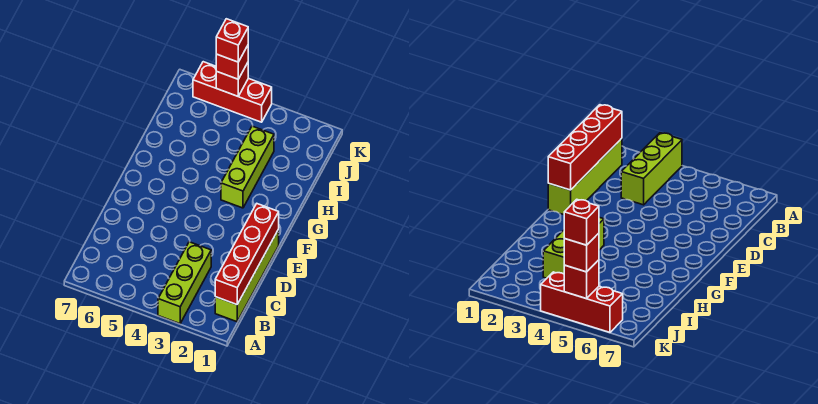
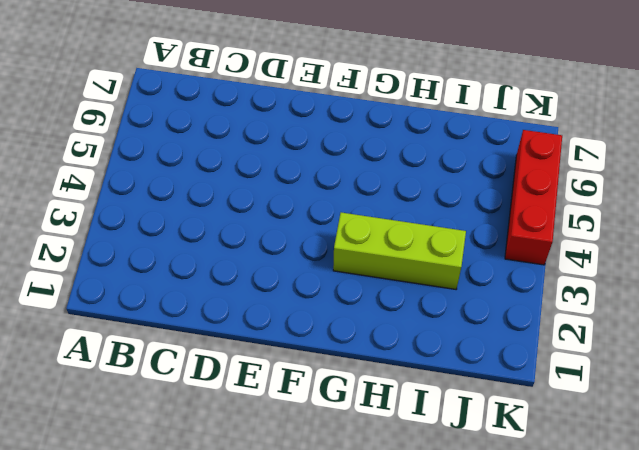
none -> lime 1x3 brick [158,242,211,324]
none -> lime 1x4 brick [215,229,279,322]

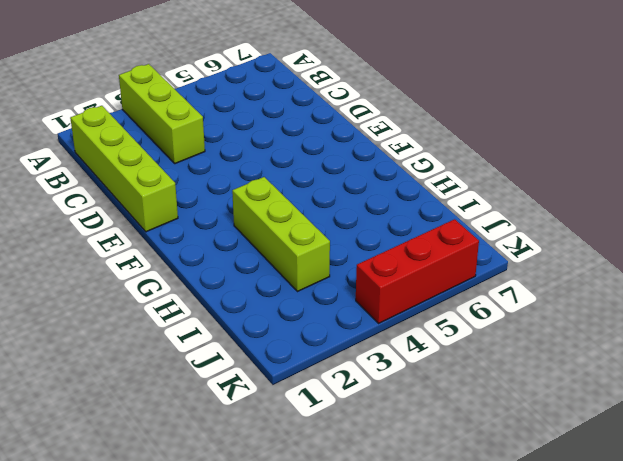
none -> red 1x4 brick [215,204,279,305]
none -> red 1x1 brick [216,63,248,96]

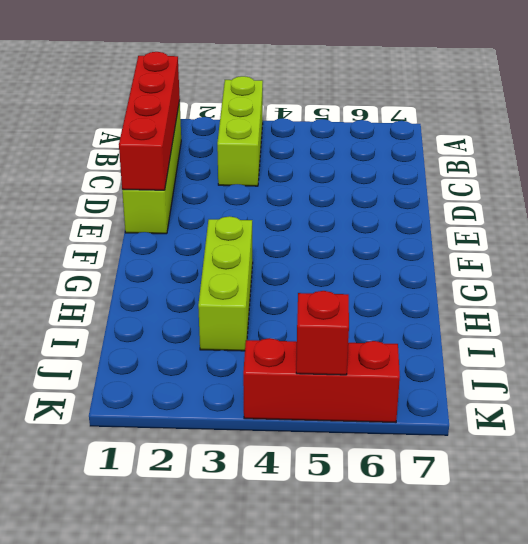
none -> red 1x1 brick [216,46,248,79]
none -> red 1x1 brick [216,19,248,62]

